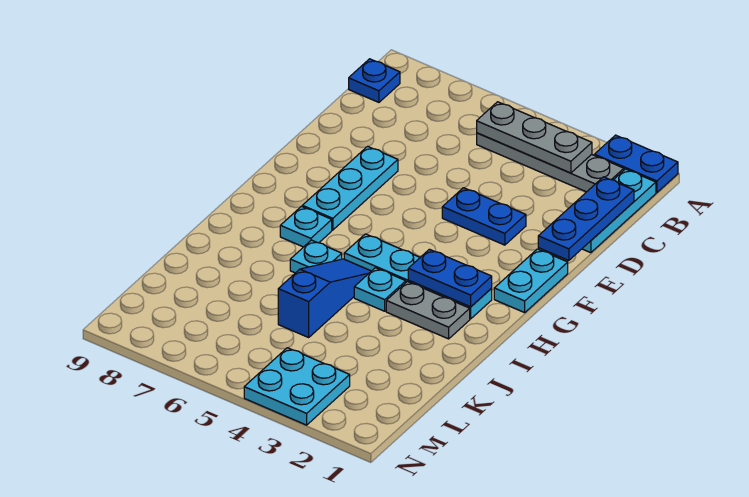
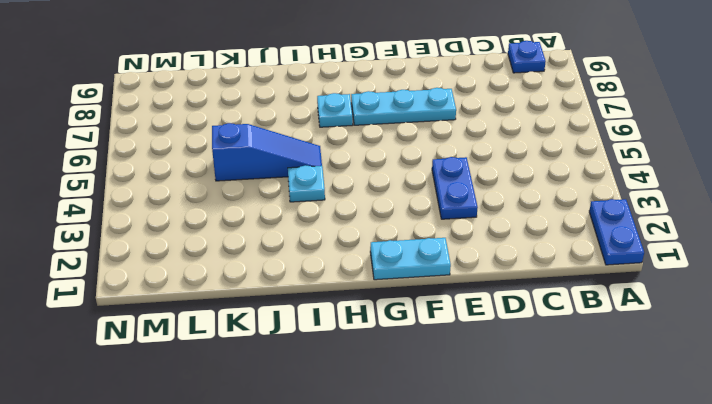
none -> cyan 1x3 plate [582,169,656,253]
none -> grey 1x4 plate [477,133,624,192]
none -> cyan 1x4 plate [344,234,492,319]

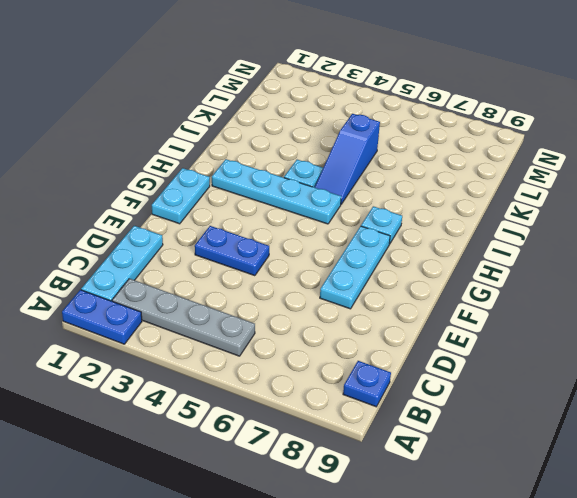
none -> grey 1x2 plate [386,282,470,339]
none -> cyan 1x1 plate [290,240,342,273]
none -> cyan 2x2 plate [244,348,350,425]

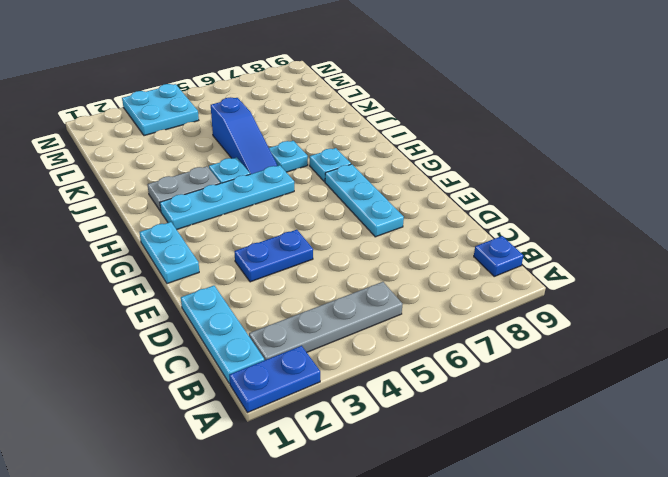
none -> grey 1x3 plate [477,102,592,173]
none -> blue 1x3 plate [538,177,634,261]
none -> blue 1x2 plate [408,249,492,307]

